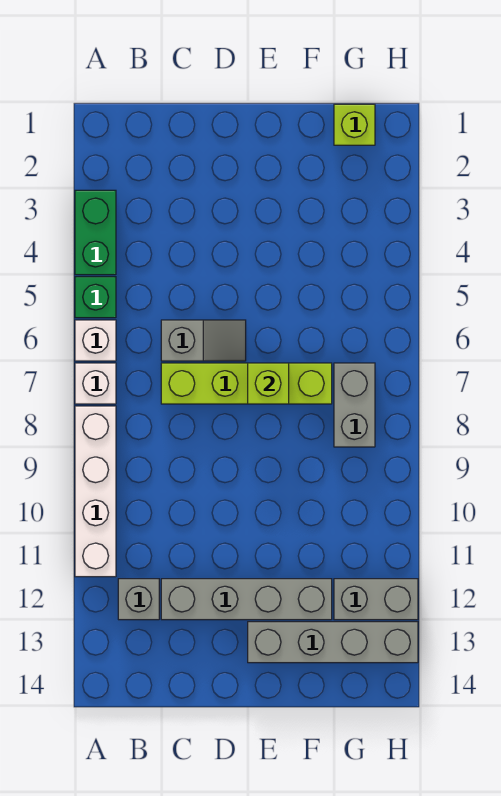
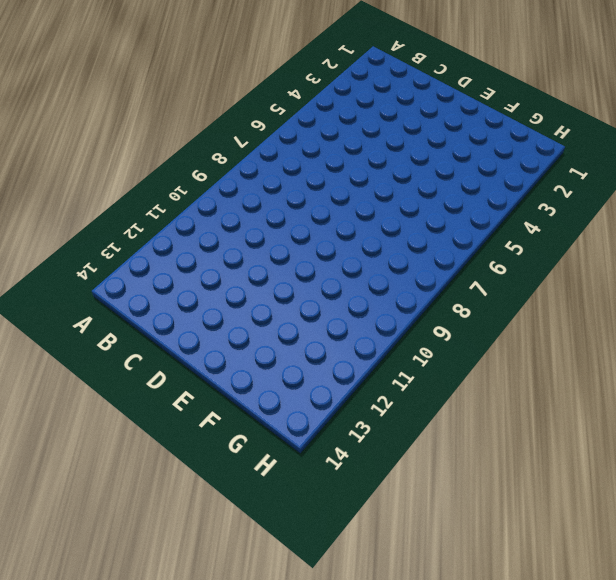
none -> green 1x2 brick [75,190,116,275]
none -> green 1x1 brick [75,277,116,318]
none -> white 1x1 brick [75,320,116,361]

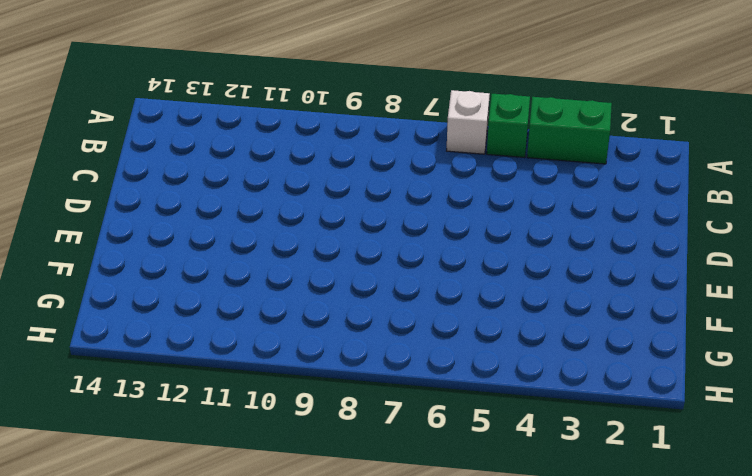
none -> white 1x1 brick [75,363,116,404]
none -> white 1x4 brick [75,406,116,577]
none -> grey 1x1 brick [118,579,159,620]

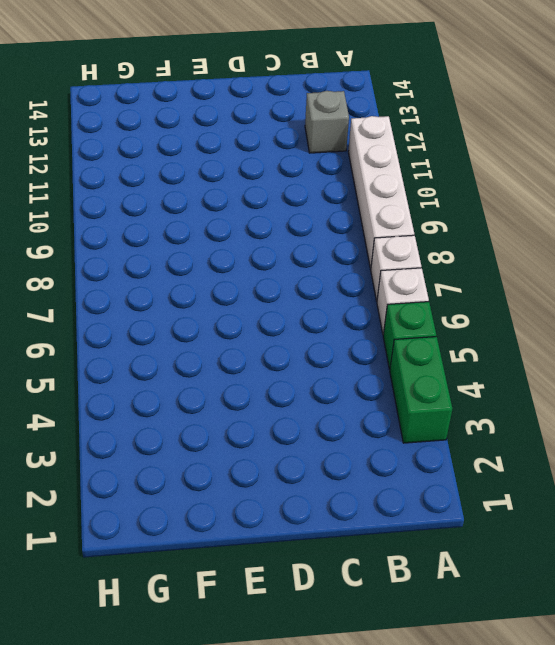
none -> grey 1x2 slope [161,320,246,361]
none -> lime 1x4 brick [161,363,332,404]
none -> grey 1x4 brick [161,579,332,620]

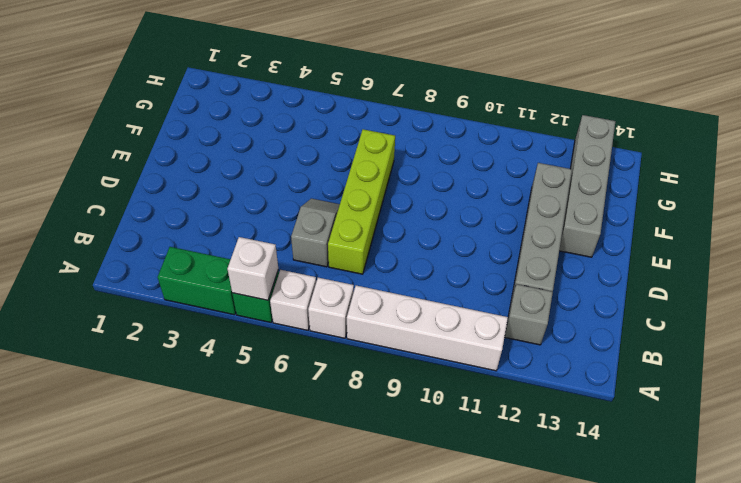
white 1x1 brick [227,237,278,300] -> none
none -> lime 1x1 brick [334,104,375,145]
none -> grey 1x2 brick [334,363,375,447]
none -> grey 1x2 brick [334,579,418,620]

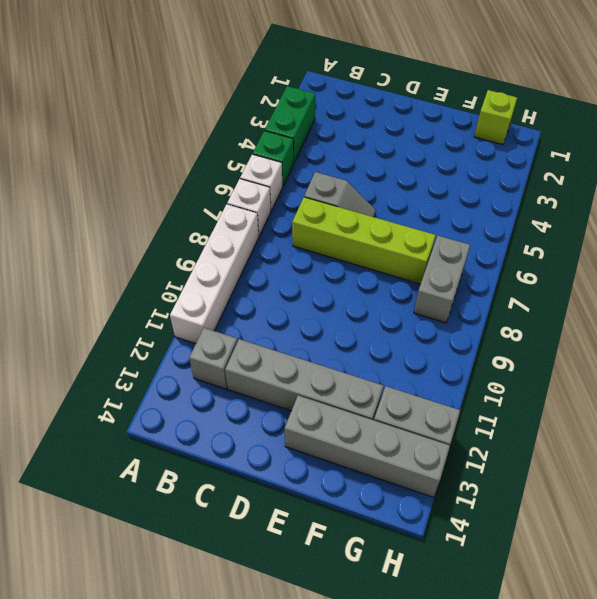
none -> lime 1x1 brick [248,363,289,404]

